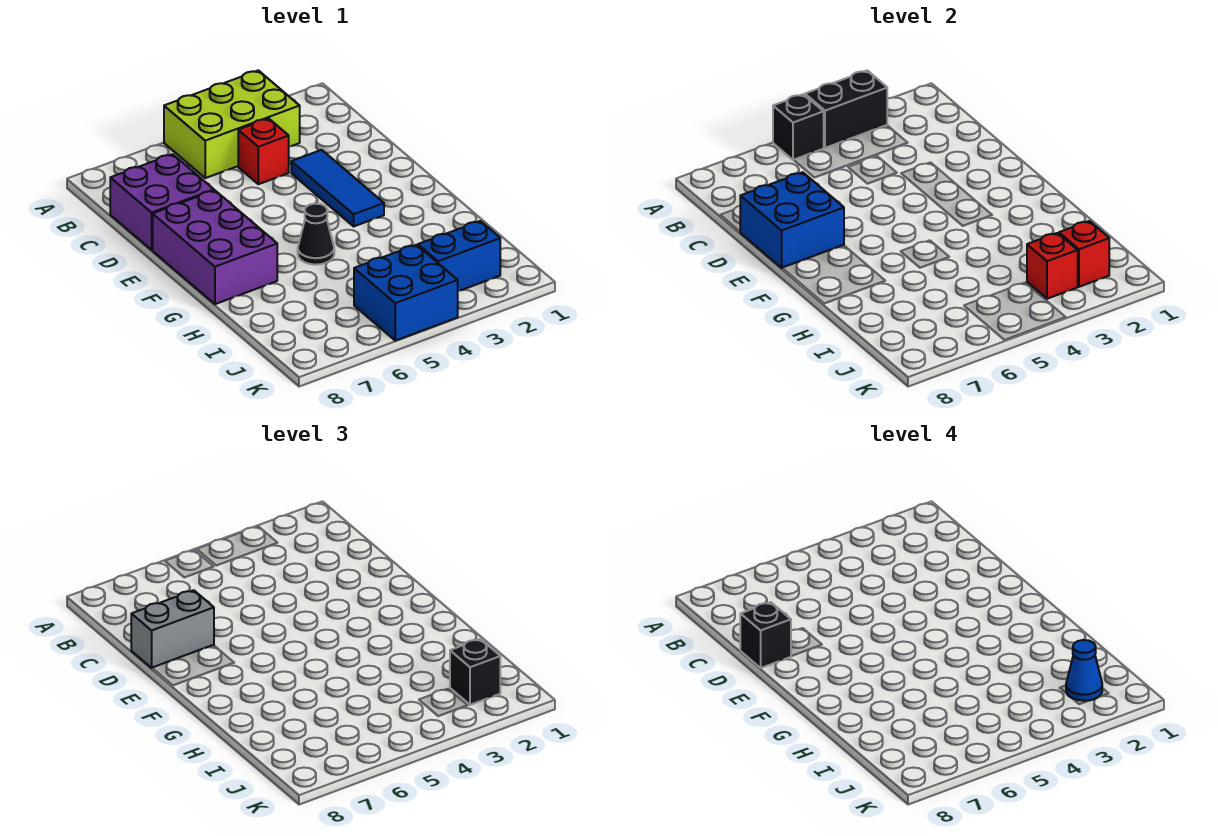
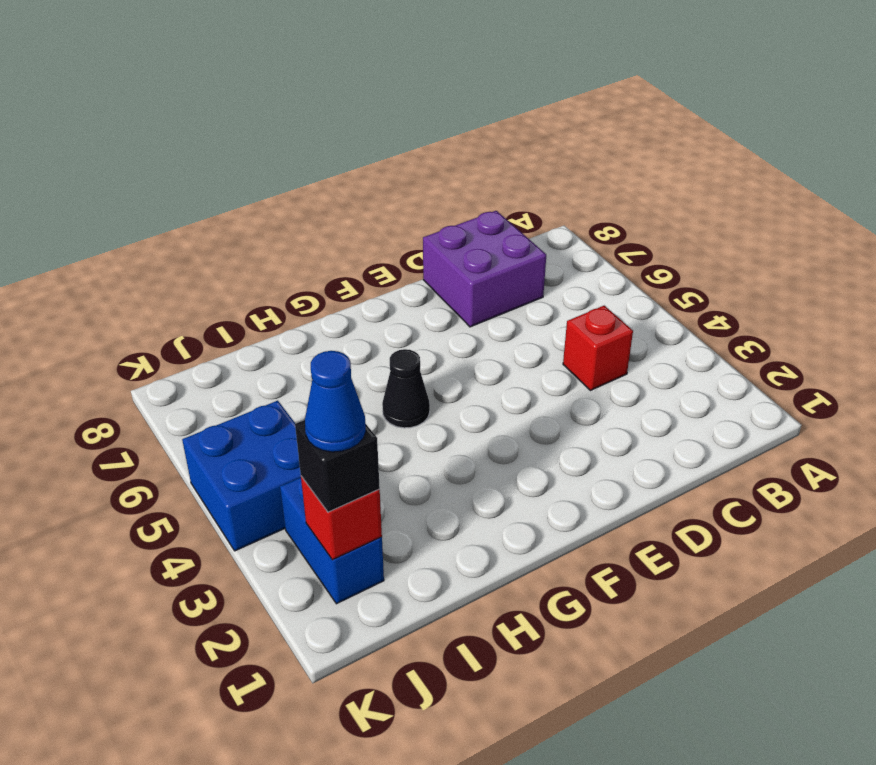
none -> lime 2x3 brick [164,70,300,178]
none -> blue 1x3 tile [291,150,384,226]
none -> purple 2x3 brick [153,190,277,304]

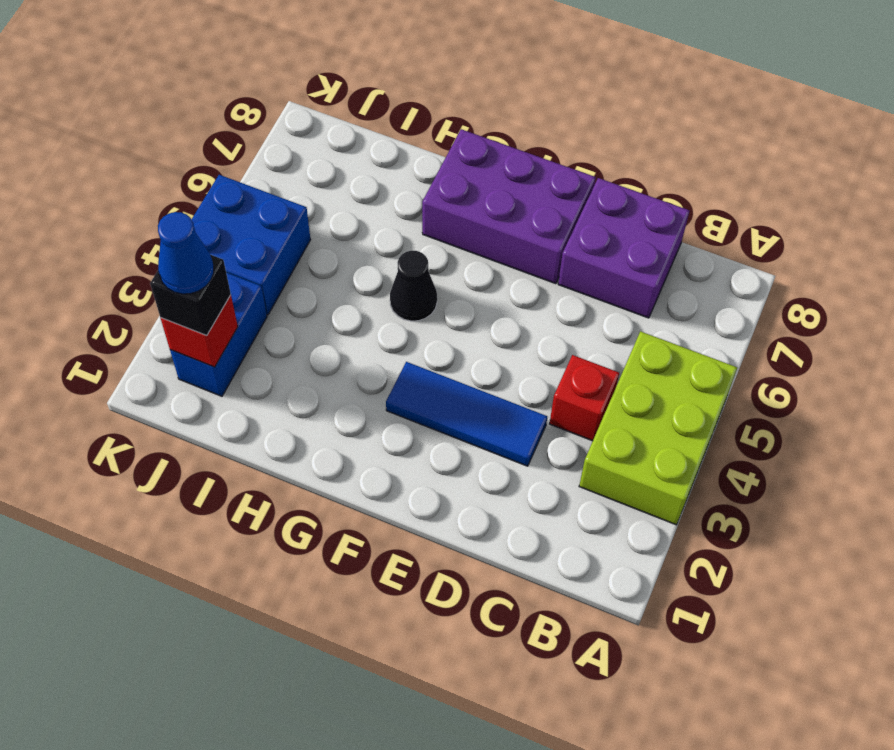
none -> black 1x2 brick [805,70,887,148]
none -> black 1x1 brick [773,94,824,160]
none -> blue 2x2 brick [740,172,844,268]

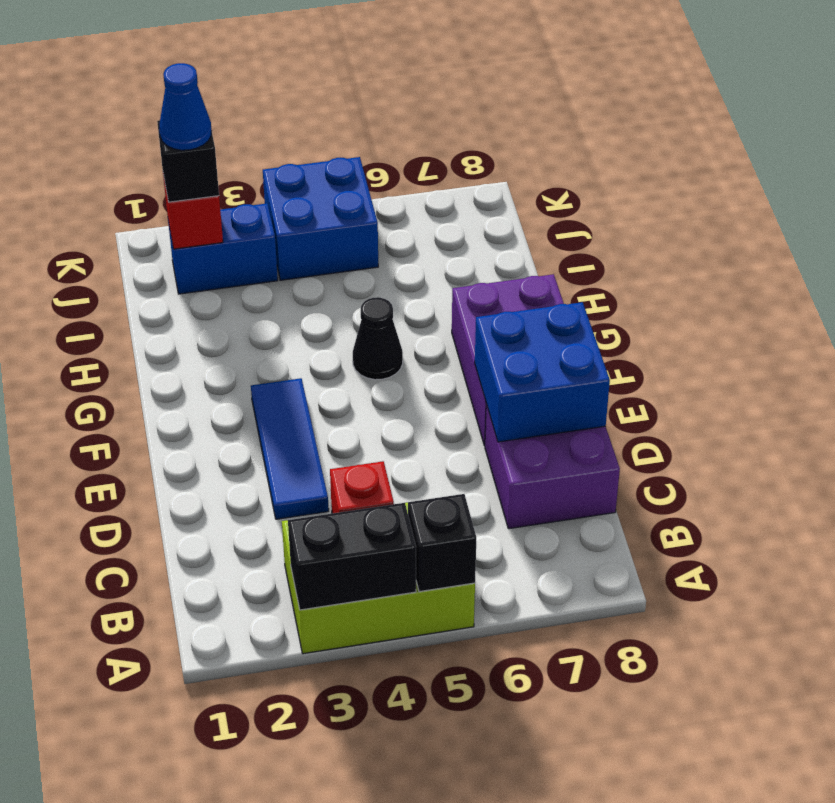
none -> red 1x1 brick [1027,233,1078,299]
none -> grey 1x2 brick [131,590,214,668]
none -> black 1x1 brick [740,602,791,668]

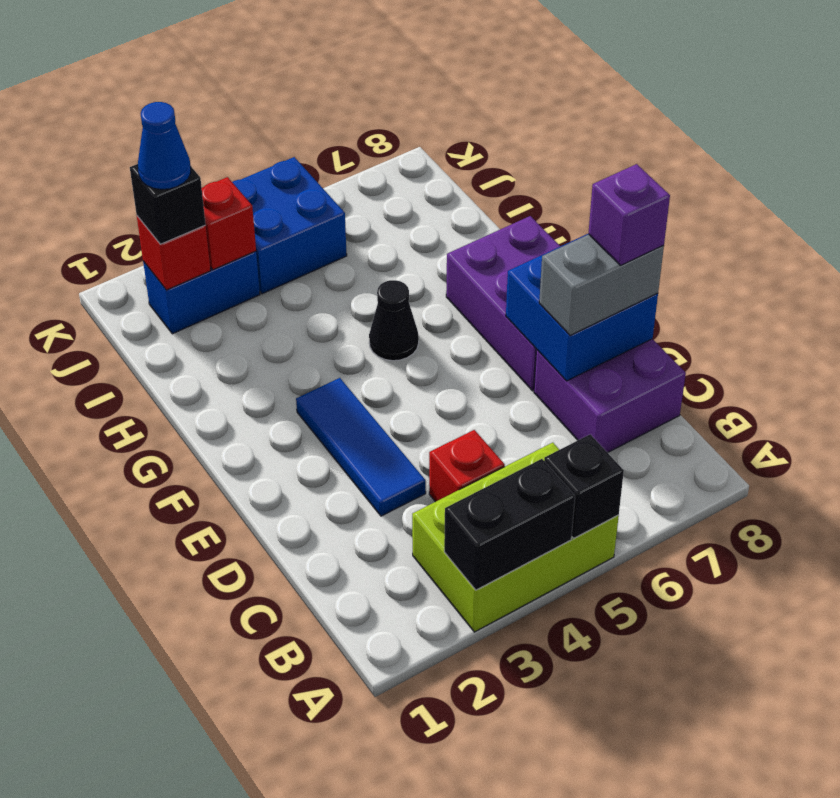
purple 1x1 brick [588,164,670,265] -> black 1x1 brick [740,602,791,668]

